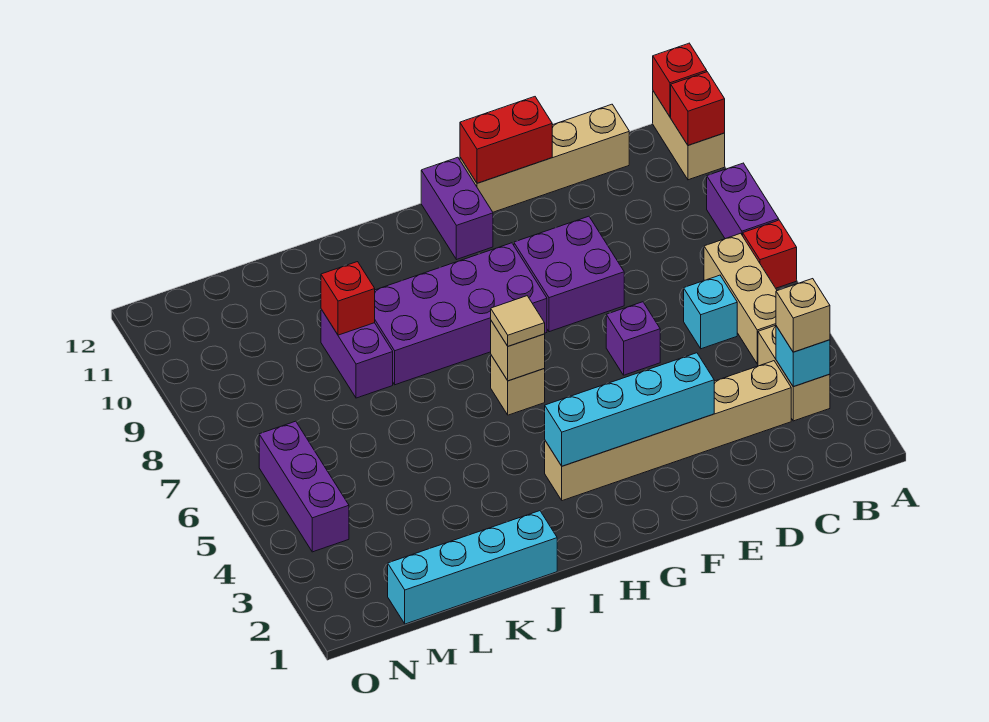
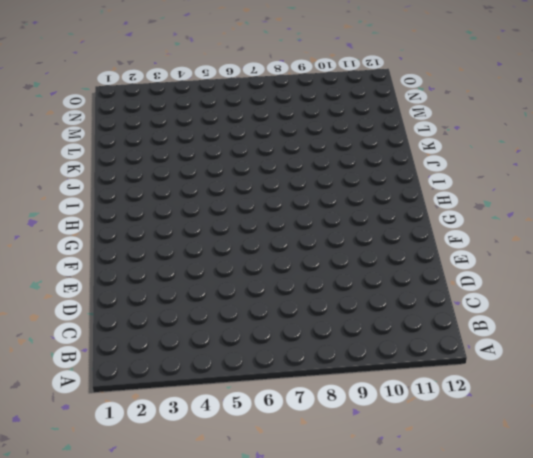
none -> red 1x1 brick [743,220,797,288]
none -> purple 1x2 brick [707,163,779,239]
none -> tan 1x2 brick [653,91,725,180]

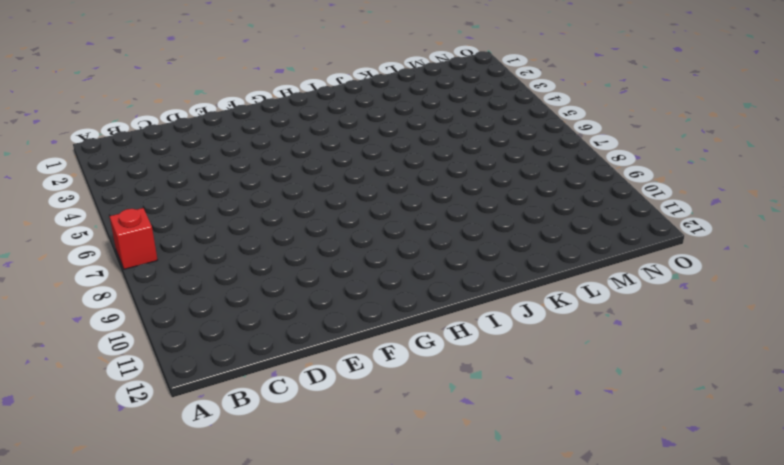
none -> purple 1x2 brick [707,163,779,239]
none -> tan 1x2 brick [653,91,725,180]
none -> tan 1x2 brick [758,325,830,421]

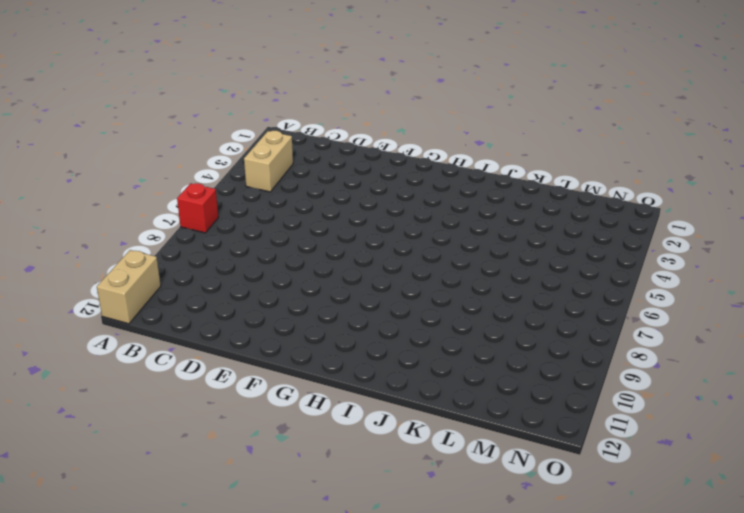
none -> purple 1x2 brick [707,163,779,239]
none -> tan 1x3 brick [704,233,777,364]
none -> tan 1x6 brick [545,361,791,501]

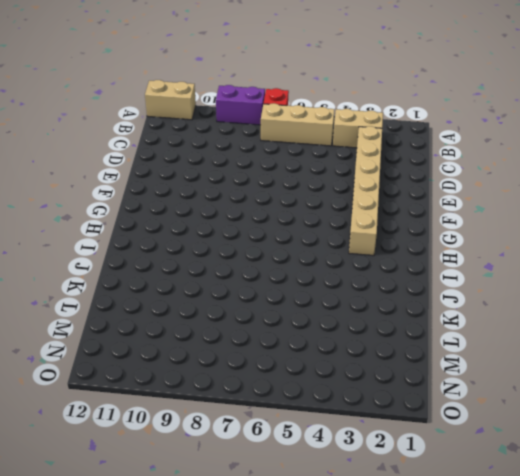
none -> cyan 1x1 brick [684,275,737,349]
none -> tan 1x4 brick [460,104,629,212]
none -> purple 1x1 brick [606,302,660,375]

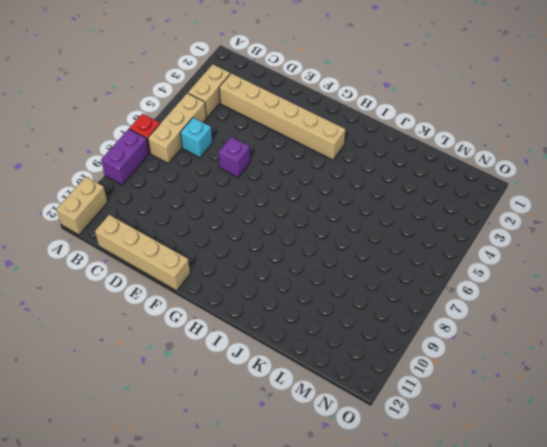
none -> purple 2x2 brick [514,216,624,332]
none -> purple 2x4 brick [375,243,547,385]
none -> purple 1x2 brick [421,157,493,260]

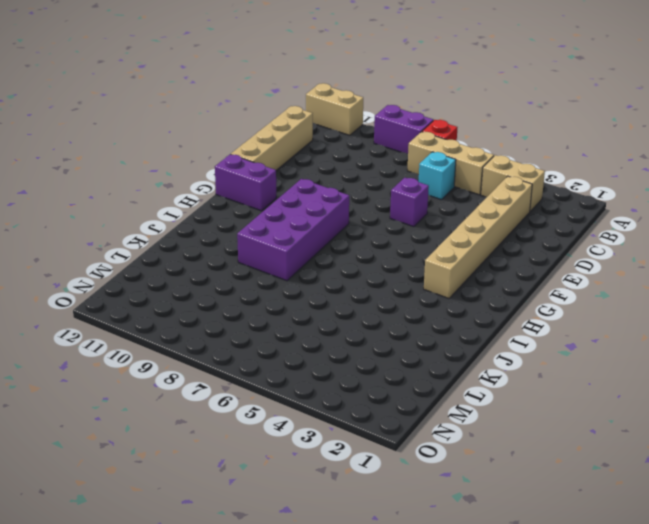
none -> purple 2x2 brick [514,216,624,332]
none -> tan 1x1 brick [491,355,545,415]
none -> cyan 1x4 brick [388,511,557,624]

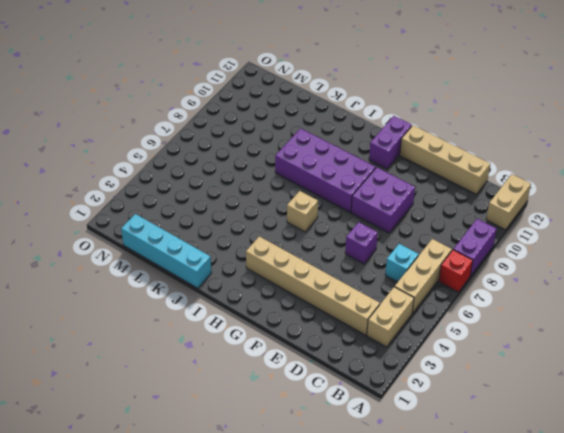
none -> purple 1x2 brick [321,309,393,398]
none -> purple 1x3 brick [259,421,349,552]
none -> red 1x1 brick [671,72,725,145]

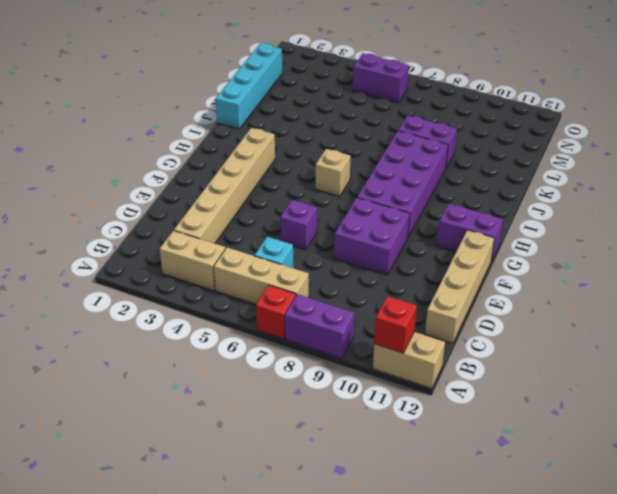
purple 1x2 brick [353,53,409,103] -> purple 1x3 brick [259,421,349,552]
none -> red 1x1 brick [653,43,707,117]
none -> cyan 1x1 brick [776,326,830,387]
none -> cyan 1x4 brick [545,353,714,466]

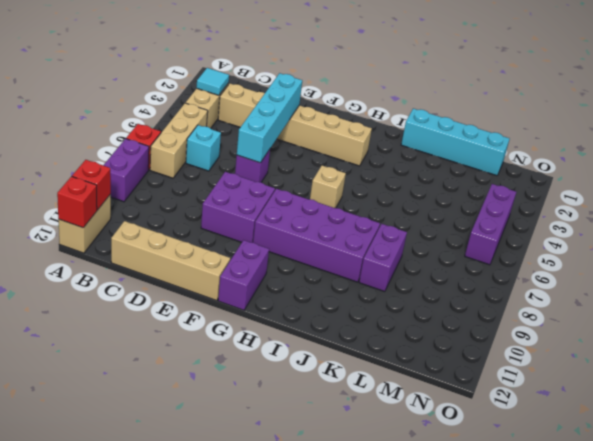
cyan 1x1 tile [197,68,230,95] -> cyan 1x1 brick [776,326,830,387]
cyan 1x4 brick [237,73,302,163] -> cyan 1x4 brick turned to [545,353,714,466]
none -> red 1x2 brick [460,97,552,183]
none -> tan 1x1 brick [491,321,545,381]
none -> red 1x1 brick [321,262,375,335]

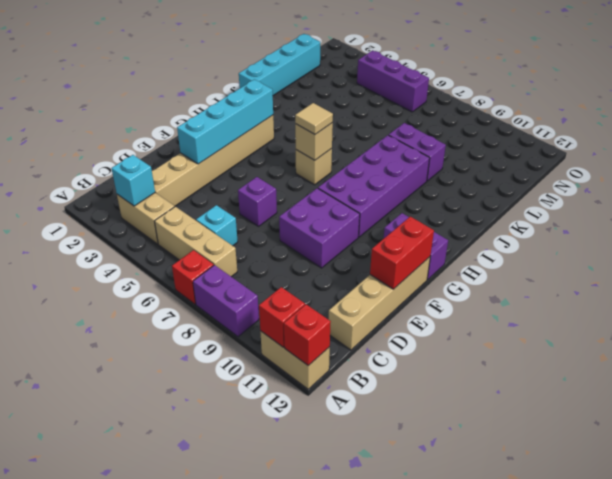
none -> red 1x1 brick [321,262,375,335]
none -> tan 1x1 brick [776,279,830,352]

